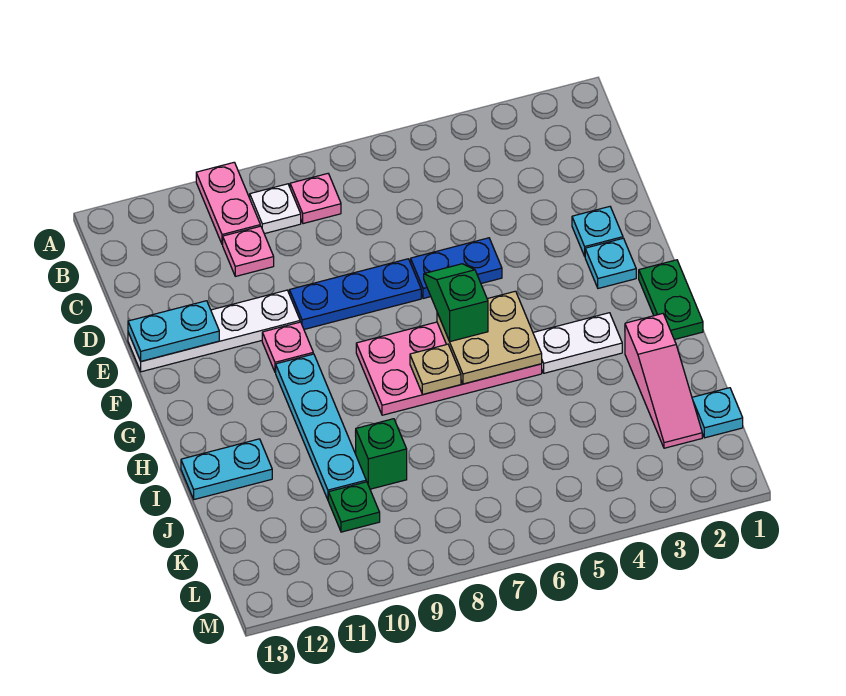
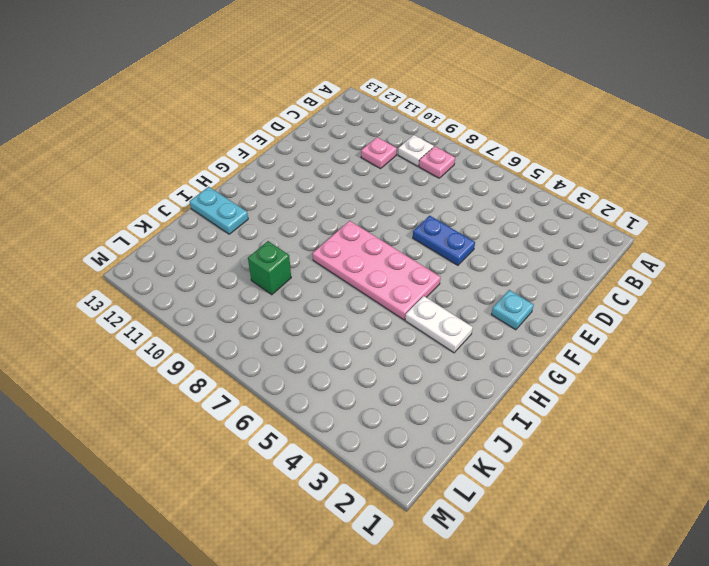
none -> pink 1x2 plate [196,162,260,245]
none -> cyan 1x1 plate [572,207,623,256]
none -> blue 1x3 plate [289,259,421,329]

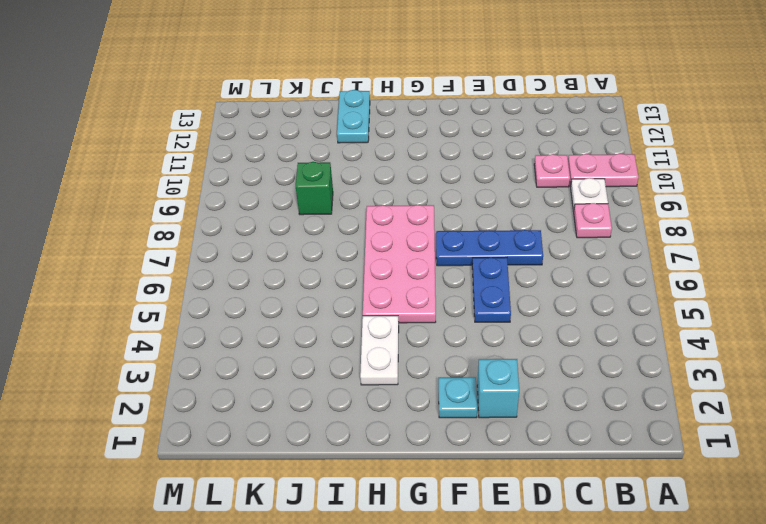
blue 1x3 plate [436,230,543,266] -> blue 1x3 plate turned to [289,259,421,329]
cyan 1x1 brick [477,359,519,418] -> cyan 1x1 plate [572,207,623,256]
none -> white 1x4 plate [128,290,300,372]
none -> pink 1x1 plate [262,322,313,372]
none -> green 1x2 plate [639,260,703,340]

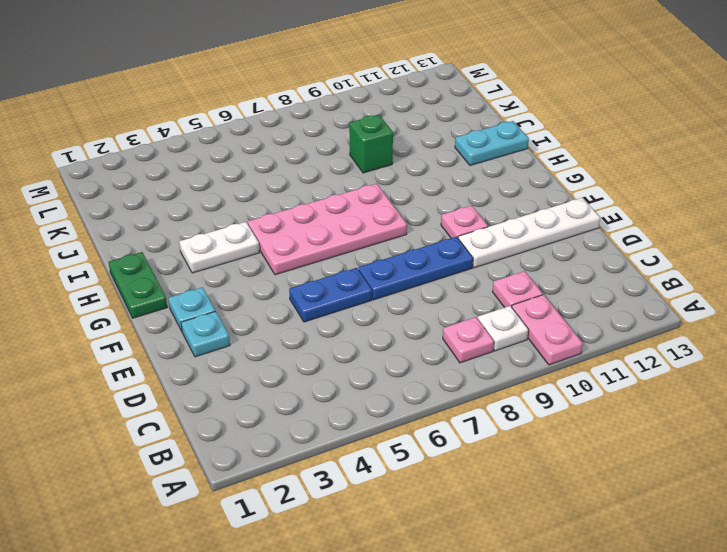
none -> cyan 1x4 plate [276,354,366,499]
none -> pink 1x3 slope [625,314,702,448]
none -> cyan 1x1 plate [692,388,743,438]

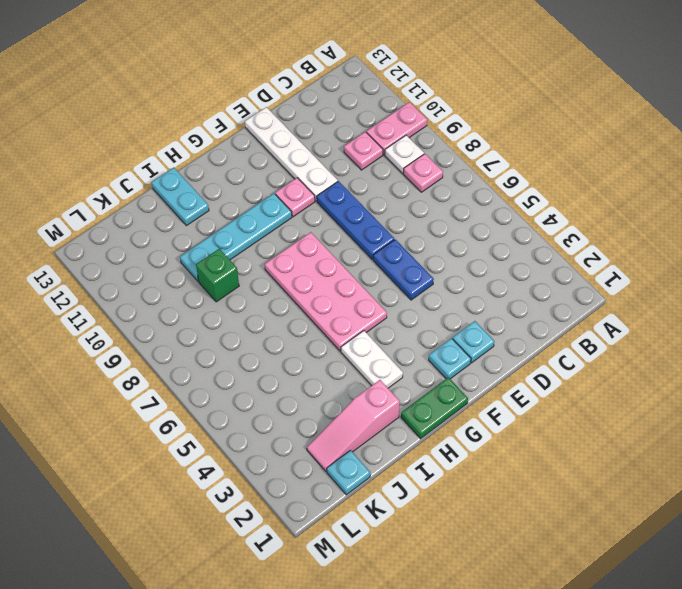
none -> green 1x1 plate [328,482,380,532]
none -> cyan 1x2 plate [128,301,219,361]
none -> tan 2x2 plate [437,291,542,384]

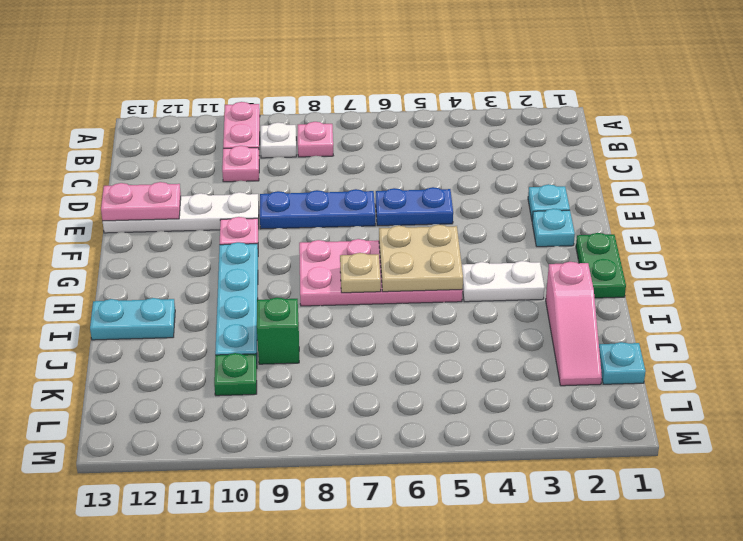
pink 1x2 plate [101,182,181,221] -> cyan 1x2 plate [128,301,219,361]
none -> green 1x2 slope [424,264,488,342]

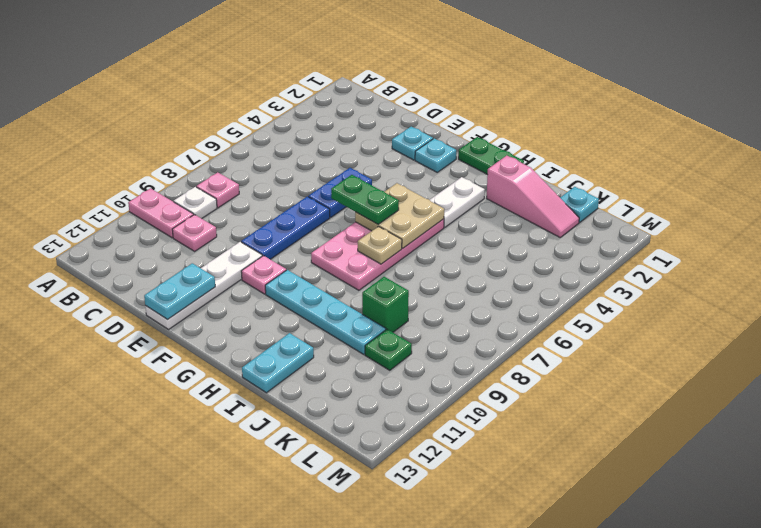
green 1x2 plate [331,175,399,224] -> green 1x2 slope [424,264,488,342]

